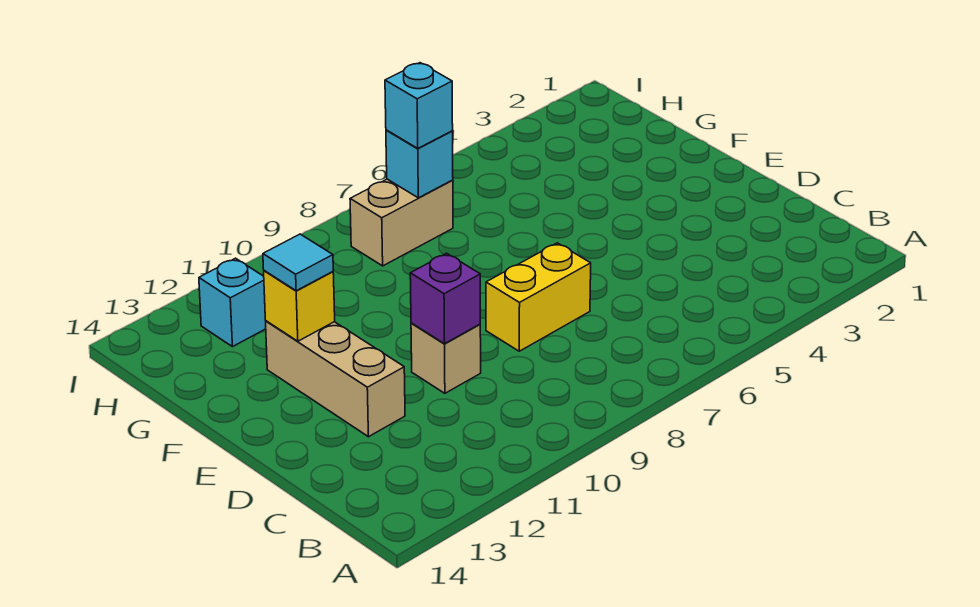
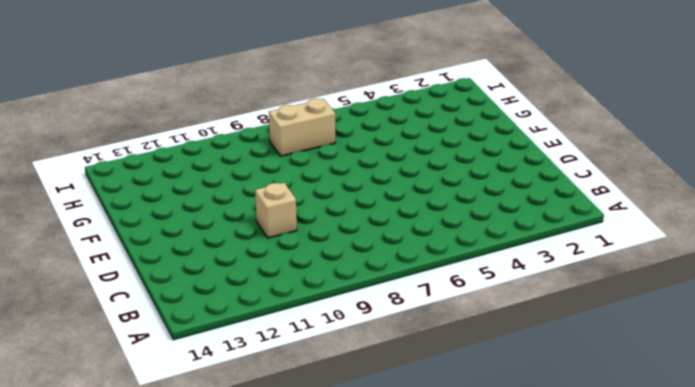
none -> yellow 1x2 brick [486,243,591,351]
none -> tan 1x3 brick [266,321,405,437]

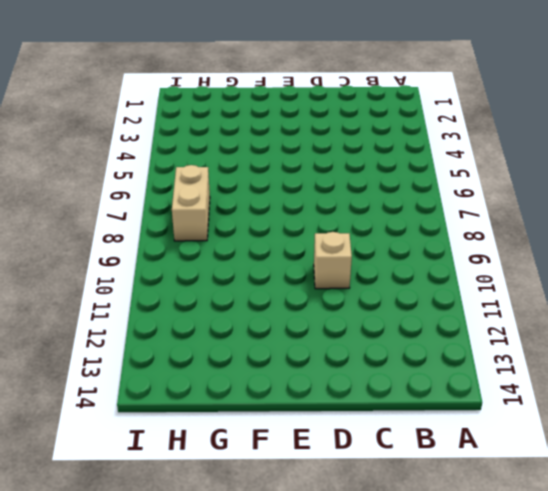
none -> yellow 1x2 brick [486,243,591,351]
none -> tan 1x3 brick [266,321,405,437]

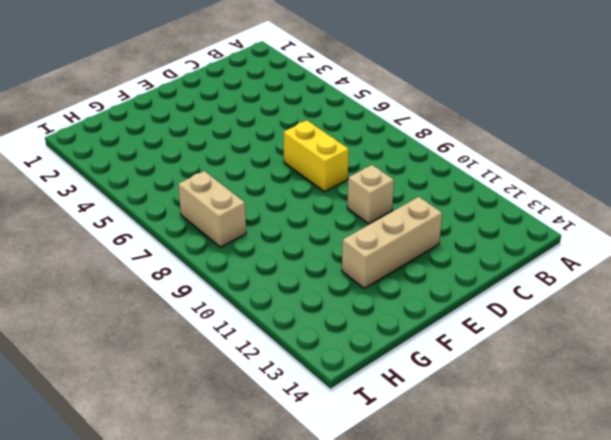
none -> cyan 1x1 brick [199,258,266,347]
none -> purple 1x1 brick [410,253,480,344]

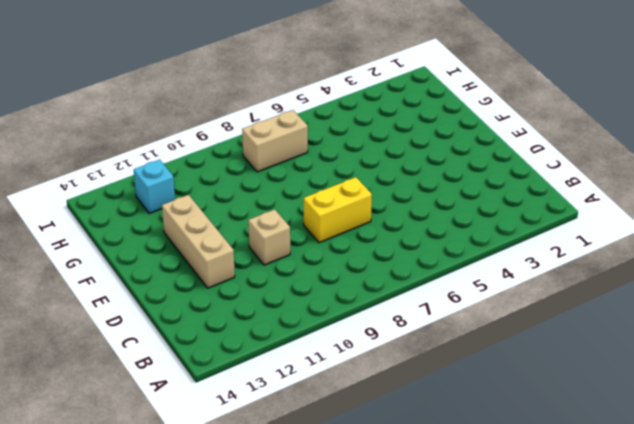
none -> purple 1x1 brick [410,253,480,344]
none -> yellow 1x1 brick [264,271,335,341]

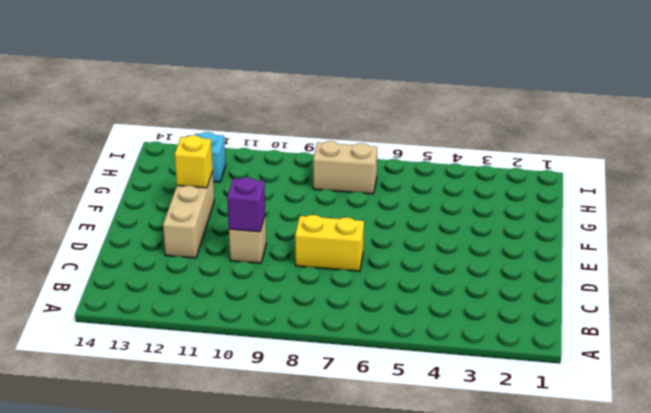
none -> cyan 1x1 brick [386,130,453,198]
none -> cyan 1x1 tile [263,234,333,291]

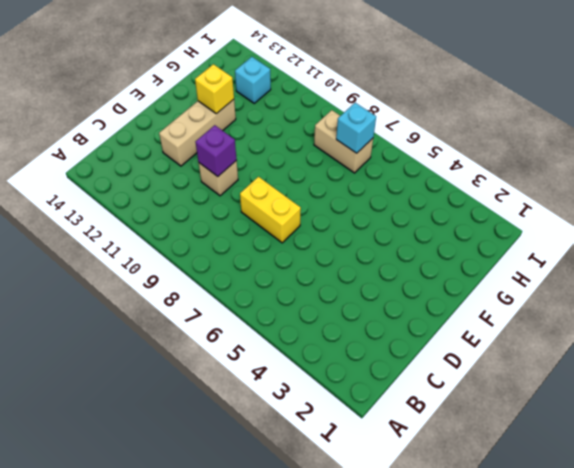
none -> cyan 1x1 tile [263,234,333,291]
none -> cyan 1x1 brick [385,63,453,148]

